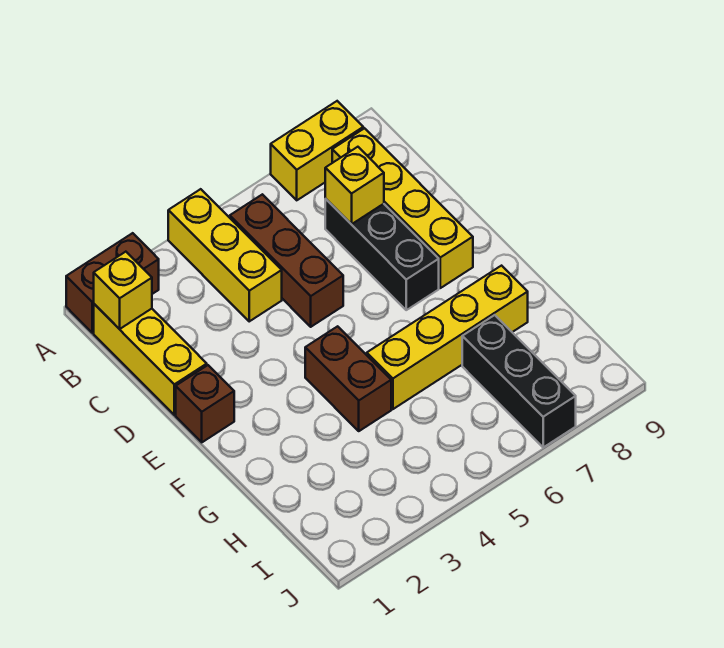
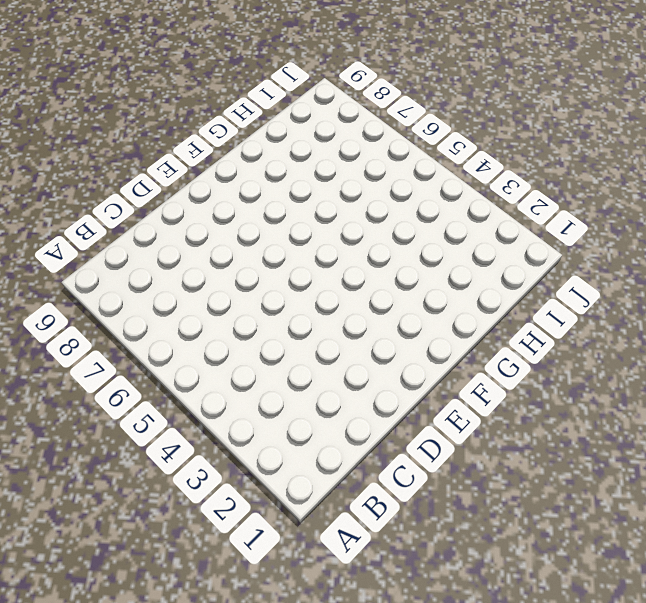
none -> brown 1x2 brick [66,233,159,333]
none -> yellow 1x3 brick [168,189,282,321]
none -> yellow 1x2 brick [271,101,363,200]

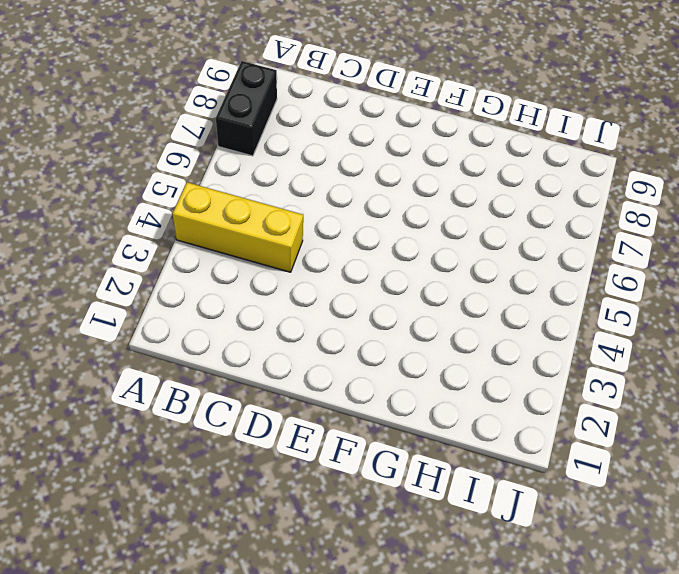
black 1x2 brick [216,61,277,156] -> yellow 1x2 brick [271,101,363,200]
none -> brown 1x2 brick [66,233,159,333]
none -> yellow 1x3 brick [94,304,207,415]
none -> brown 1x3 brick [230,194,343,327]

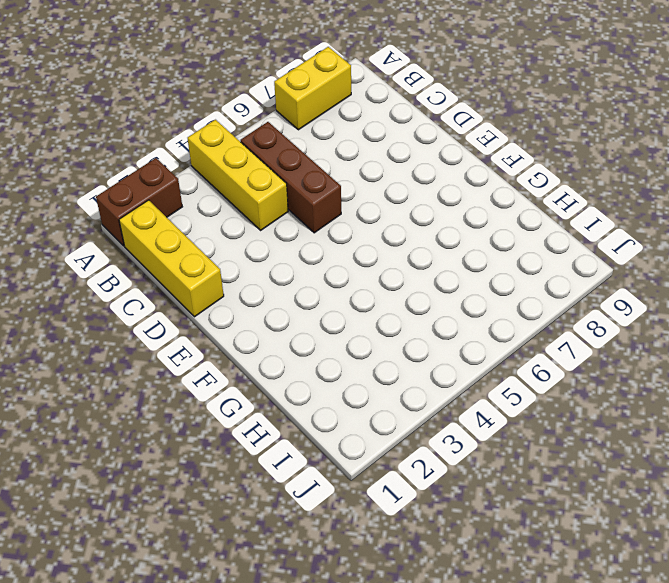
none -> yellow 1x4 brick [332,128,473,288]
none -> black 1x3 brick [325,199,439,310]
none -> brown 1x1 brick [176,365,234,442]

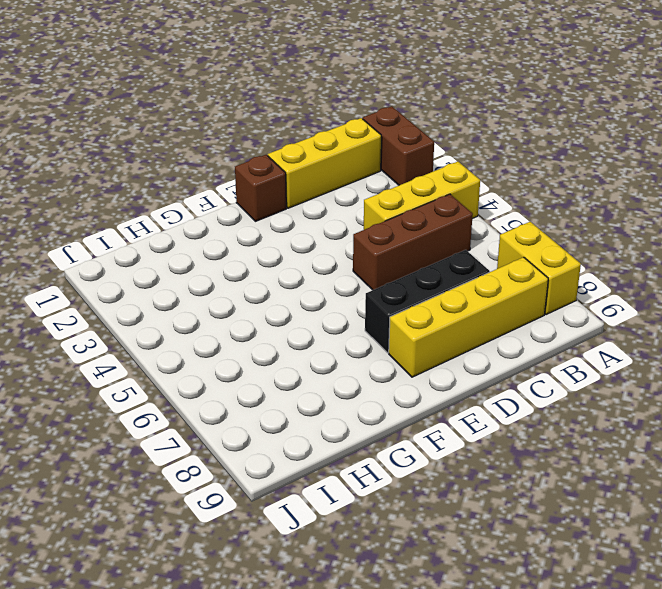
none -> brown 1x2 brick [305,326,391,431]
none -> yellow 1x4 brick [367,266,528,409]
none -> black 1x3 brick [462,315,576,447]

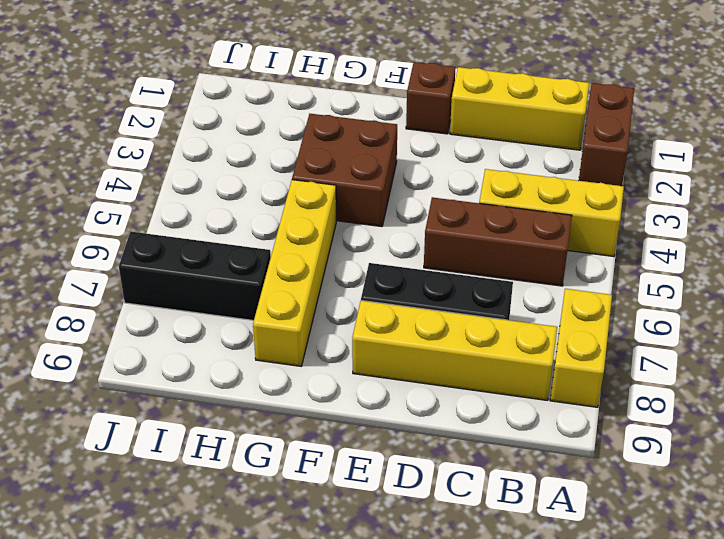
brown 2x2 brick [292,114,397,227] -> brown 1x2 brick [305,326,391,431]
none -> yellow 1x1 brick [94,252,152,329]
none -> yellow 1x1 brick [325,147,384,224]

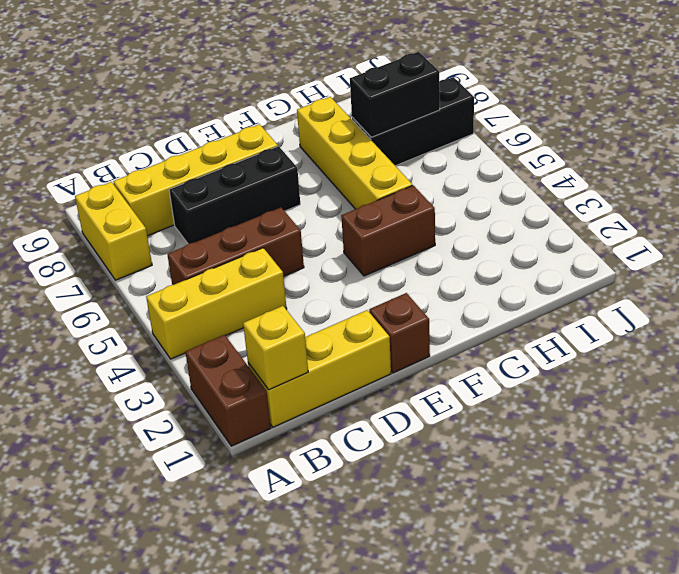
black 1x2 brick [350,52,440,137] -> none
none -> yellow 1x1 brick [325,147,384,224]

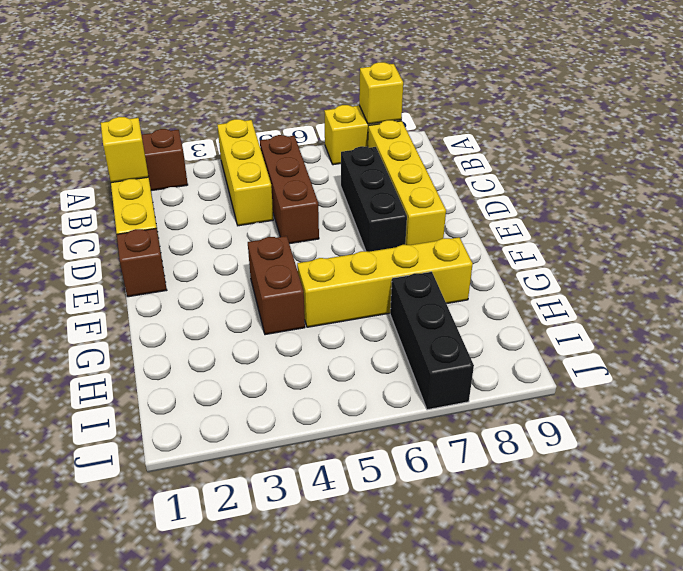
yellow 1x1 brick [359,62,403,124] -> yellow 1x1 brick moved to [325,147,384,224]

